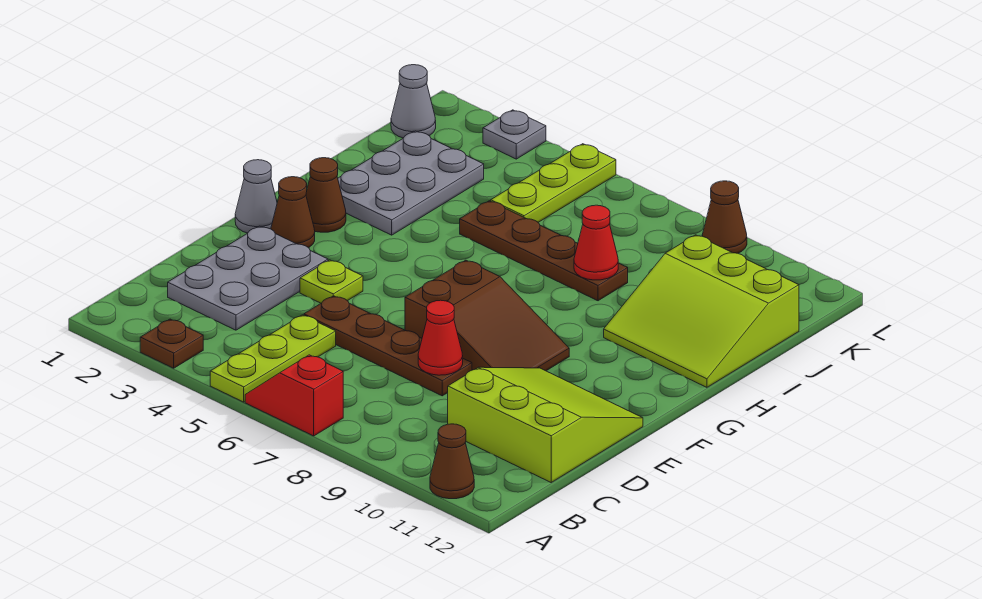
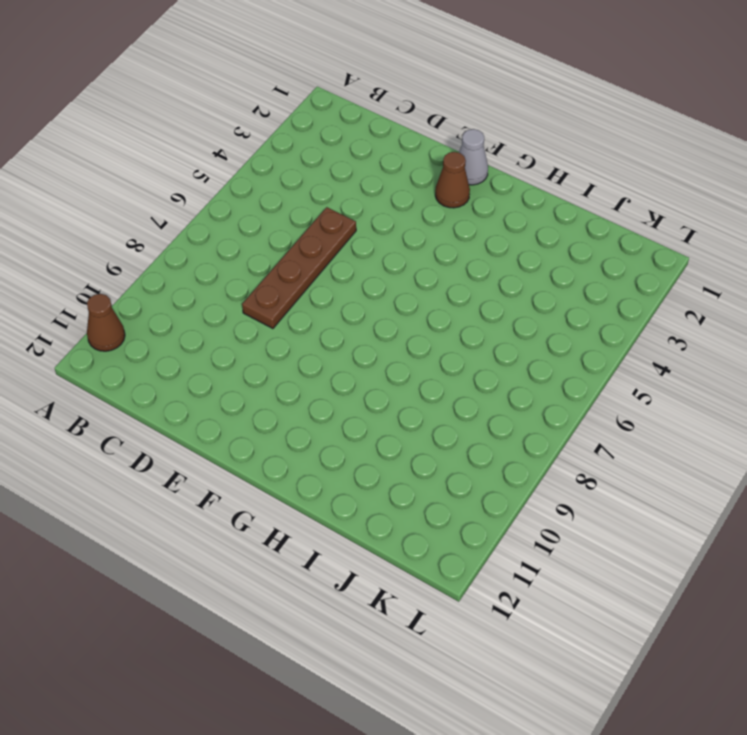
none -> brown 1x1 plate [140,319,203,368]
none -> lime 1x3 plate [210,315,336,402]
none -> red 1x2 slope [245,355,343,436]

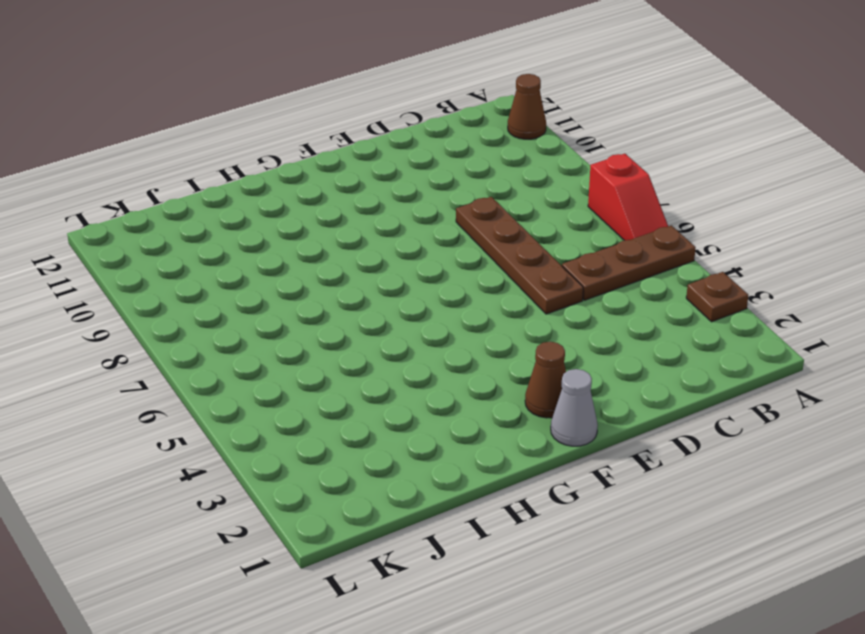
brown 1x3 plate [562,225,696,300] -> lime 1x3 plate [210,315,336,402]
none -> grey 2x3 plate [168,226,328,330]
none -> lime 3x3 slope [448,367,643,482]
none -> lime 1x1 plate [300,260,363,303]

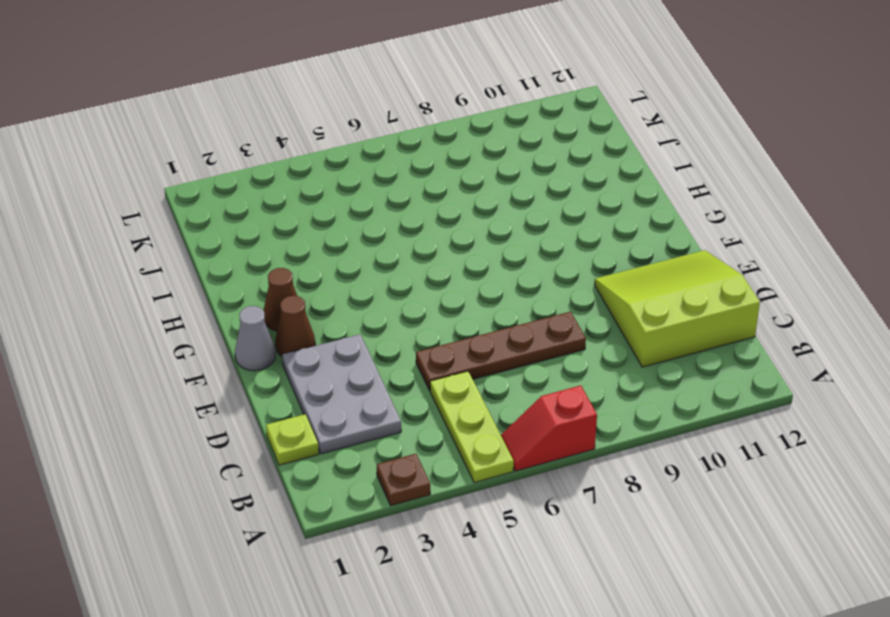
lime 1x1 plate [266,414,319,465] -> lime 1x1 plate moved to [300,260,363,303]
none -> brown 1x1 cone [430,424,474,499]
none -> brown 2x3 slope [405,260,569,371]
none -> grey 2x3 plate [338,131,484,235]

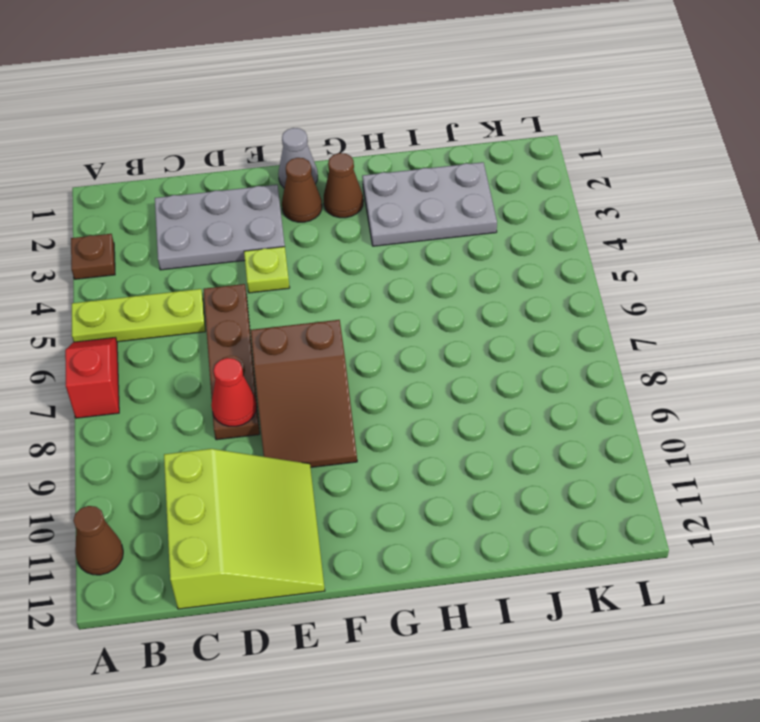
none -> lime 3x3 slope [604,235,799,387]
none -> brown 1x4 plate [460,201,628,301]
none -> lime 1x3 plate [491,144,616,222]

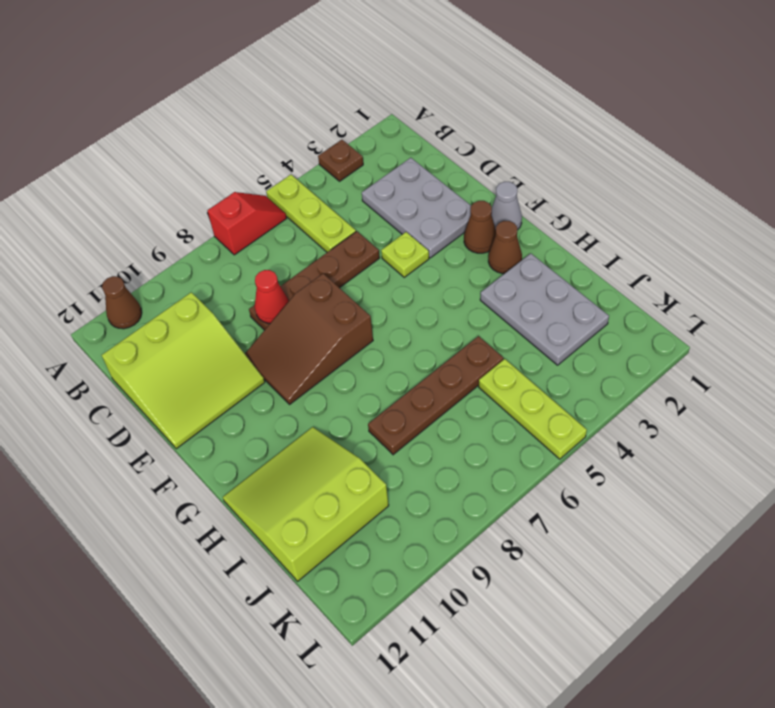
none -> grey 1x1 cone [391,65,436,138]
none -> grey 1x1 plate [483,110,546,159]
none -> brown 1x1 cone [702,181,747,253]

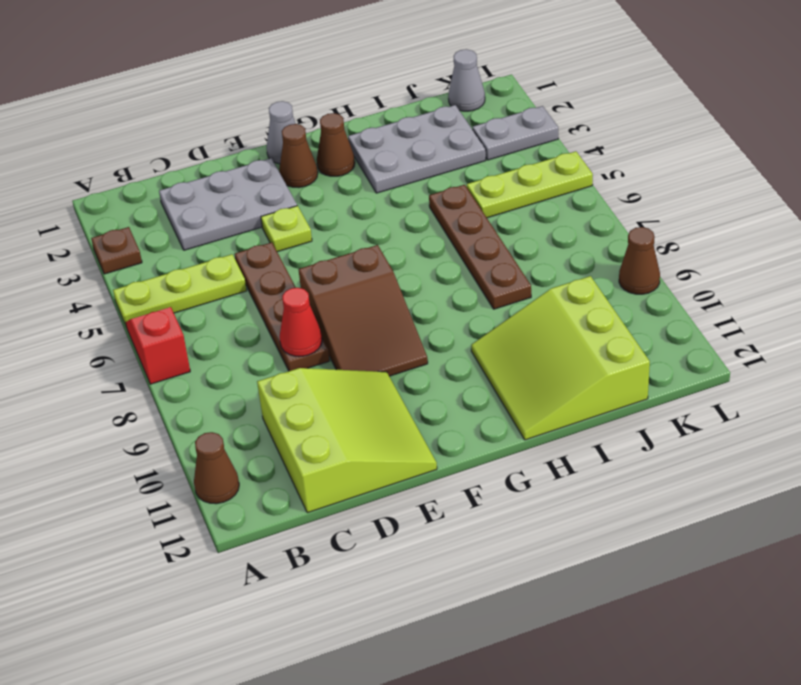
grey 1x2 plate [472,106,558,160] -> grey 1x1 plate [483,110,546,159]
none -> red 1x1 cone [574,205,618,280]

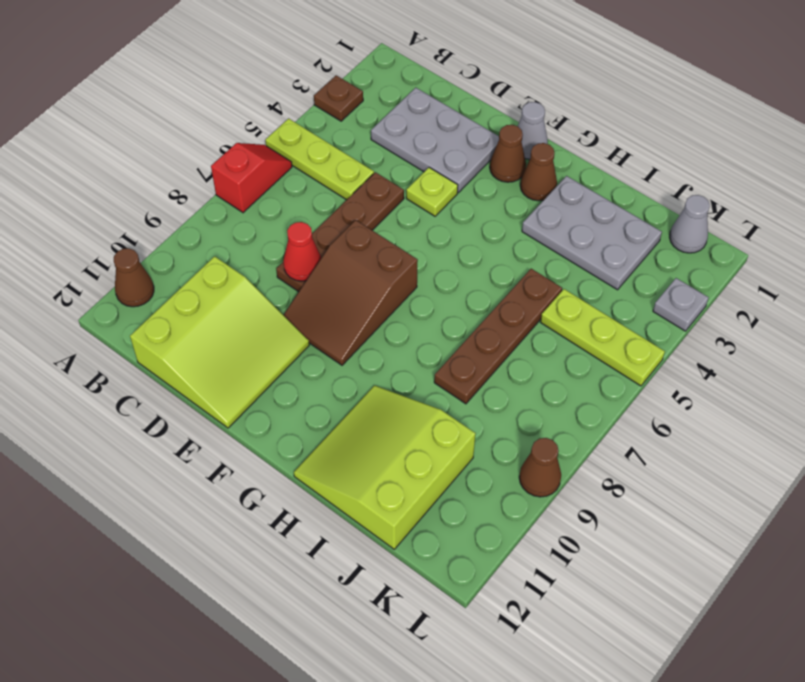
none -> red 1x1 cone [574,205,618,280]

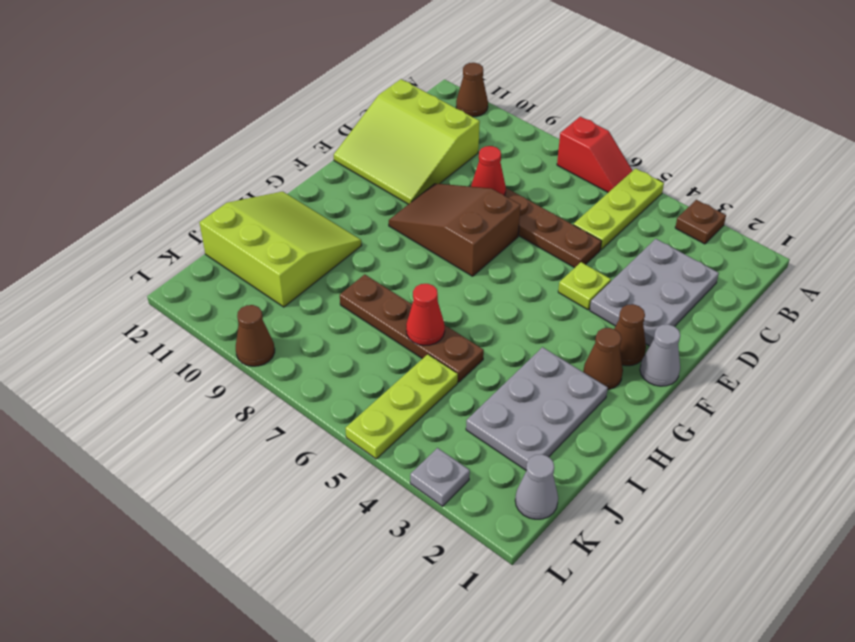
red 1x1 cone [406,284,445,345] -> red 1x1 cone moved to [574,205,618,280]

